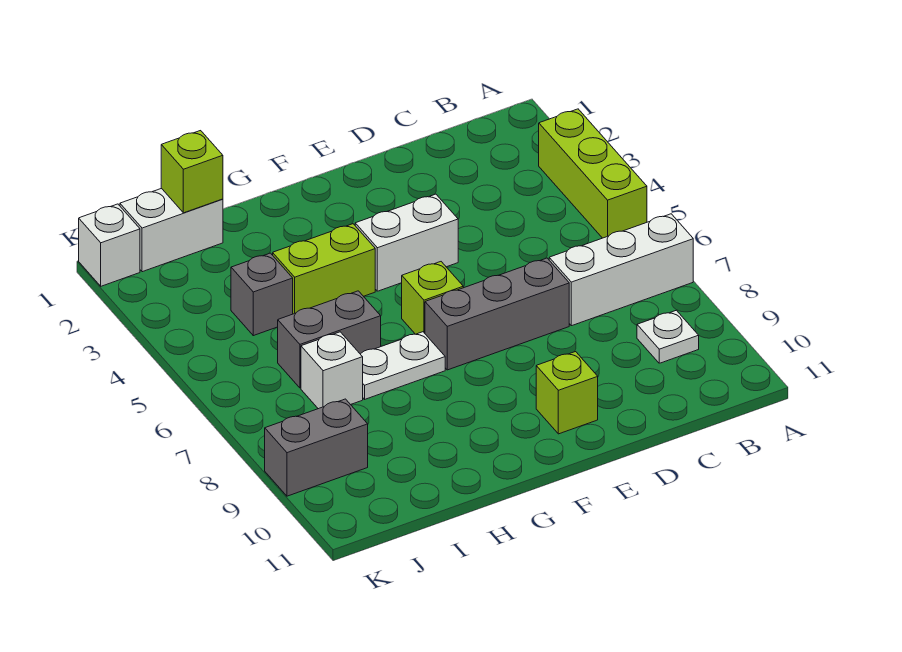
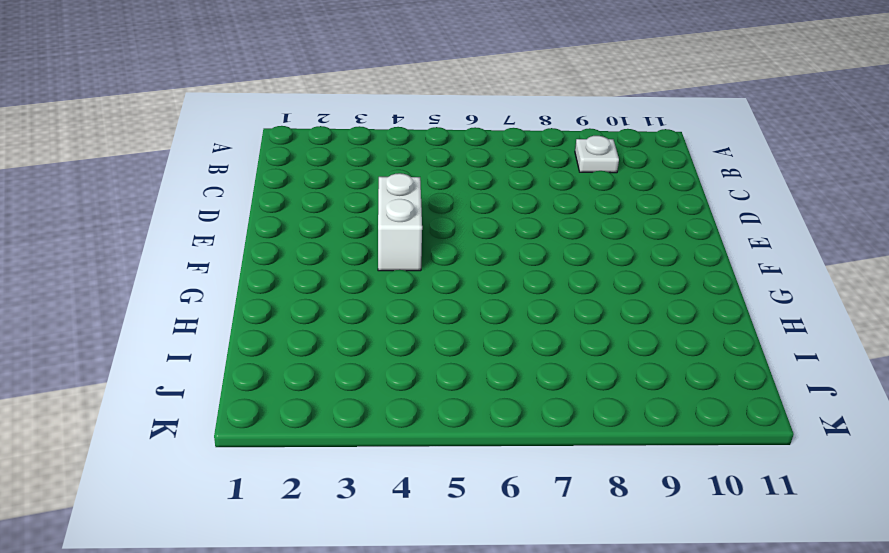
none -> lime 1x3 brick [539,109,647,238]
none -> white 1x3 brick [549,214,693,326]
none -> grey 1x3 brick [425,258,569,370]

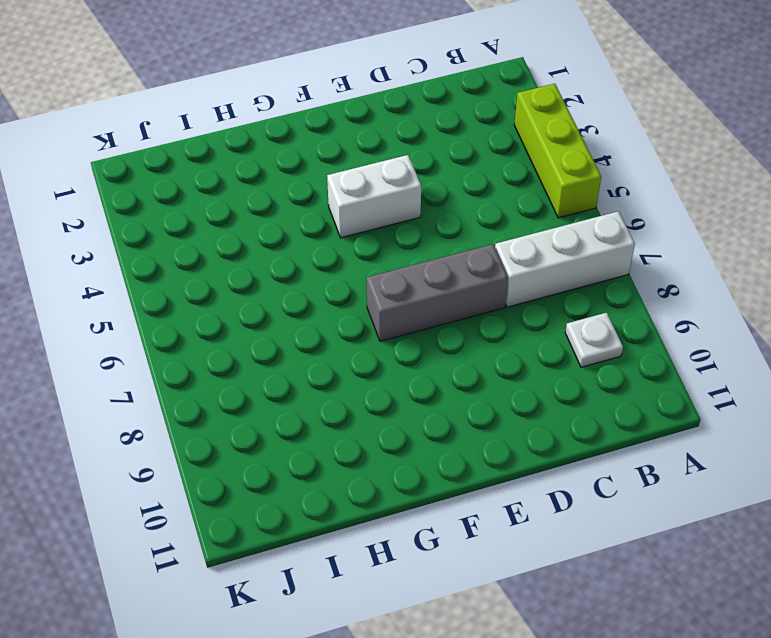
none -> lime 1x1 brick [536,352,598,434]
none -> lime 1x1 brick [402,262,463,334]
none -> lime 1x2 brick [273,224,375,314]

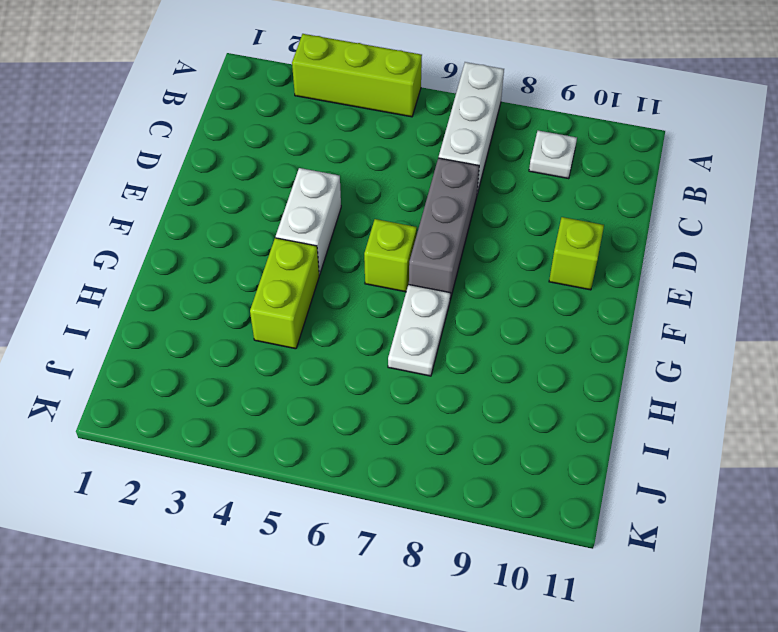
none -> grey 1x2 brick [278,291,381,388]
none -> white 1x2 brick [120,188,223,272]
none -> grey 1x1 brick [231,253,293,336]

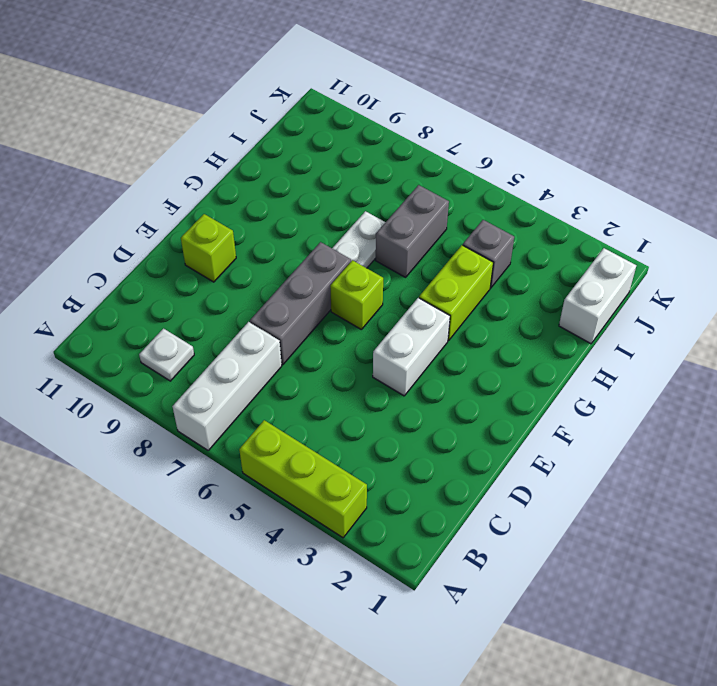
none -> white 1x1 brick [301,332,363,409]
none -> grey 1x2 brick [265,399,368,496]
none -> white 1x1 brick [79,204,140,286]

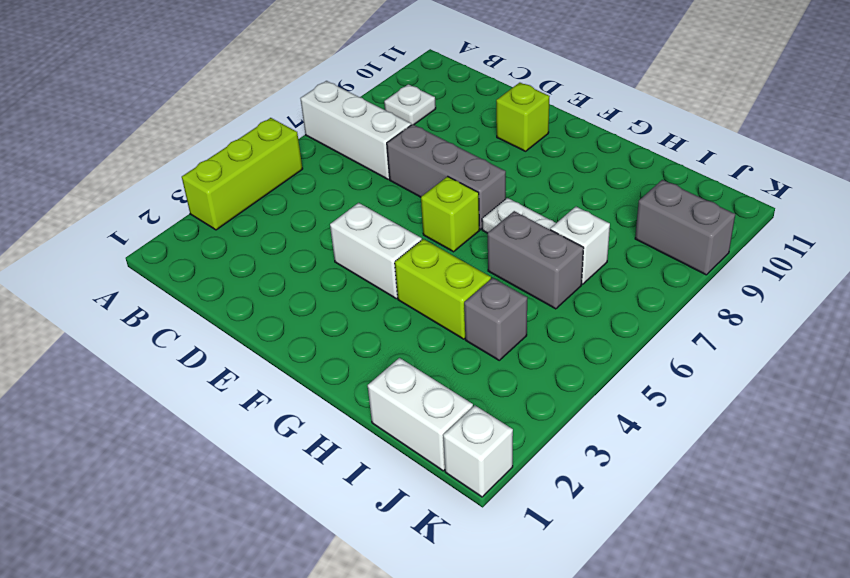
none -> lime 1x1 brick [161,131,223,213]

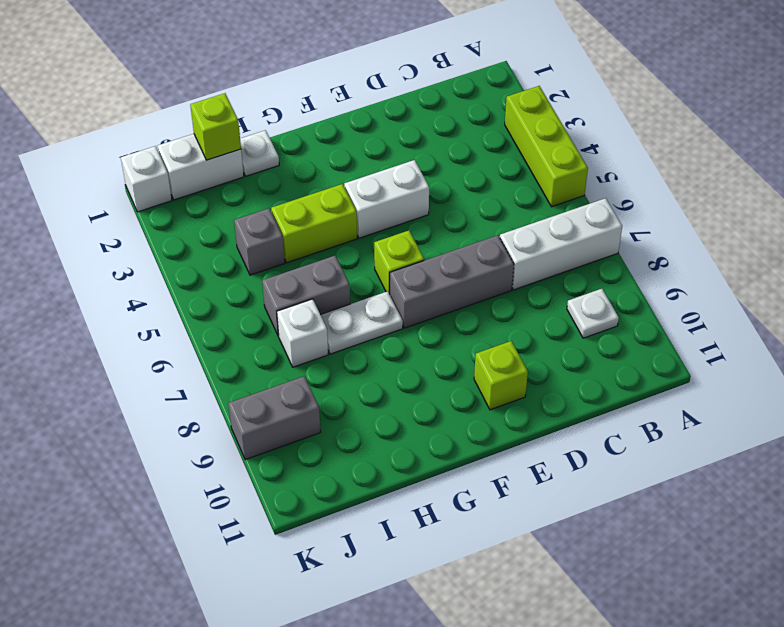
white 1x1 plate [240,130,279,176] -> none

